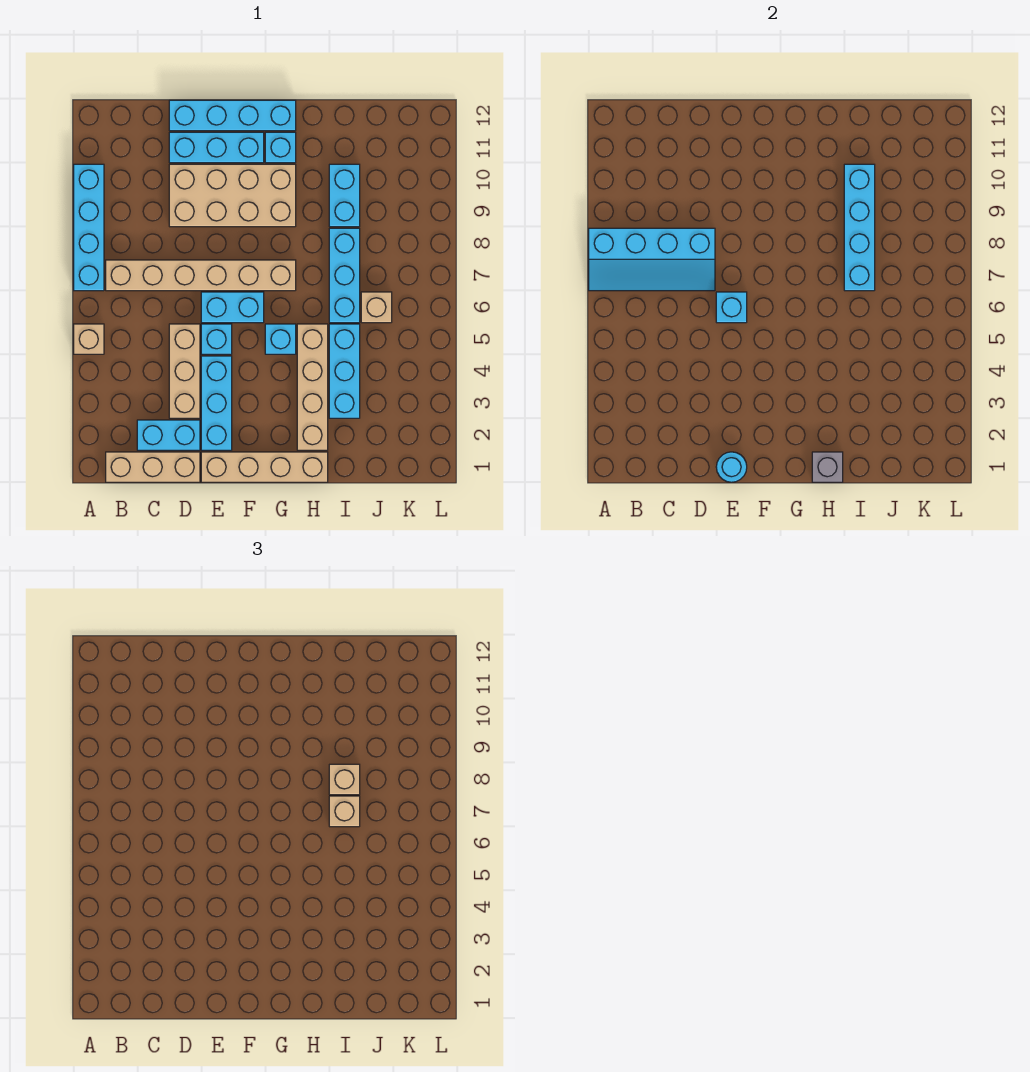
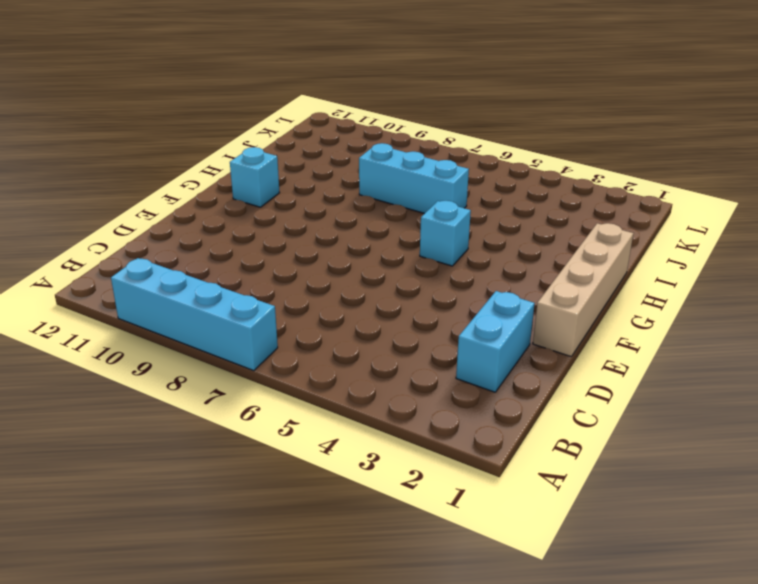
none -> tan 1x1 brick [74,324,104,354]
none -> tan 1x3 brick [106,452,200,482]
none -> tan 1x6 brick [106,260,296,291]

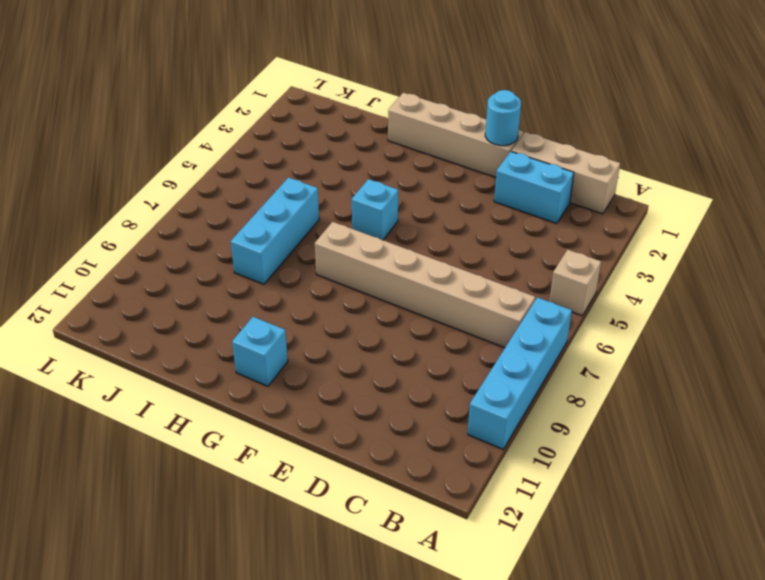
none -> tan 1x3 brick [169,324,200,418]
none -> tan 2x4 brick [169,164,296,227]
none -> cyan 1x3 brick [169,132,264,163]

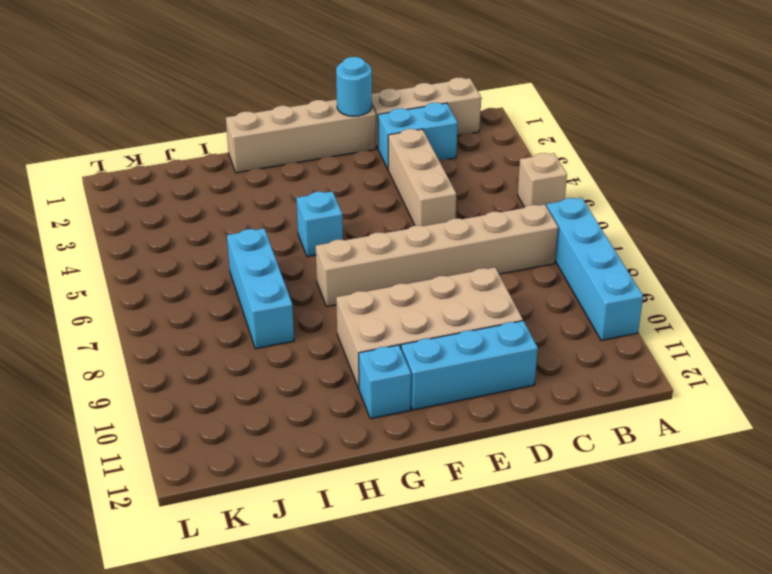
none -> cyan 1x4 brick [169,100,296,131]
none -> cyan 1x3 brick [201,356,232,450]
none -> cyan 1x1 brick [201,324,232,354]

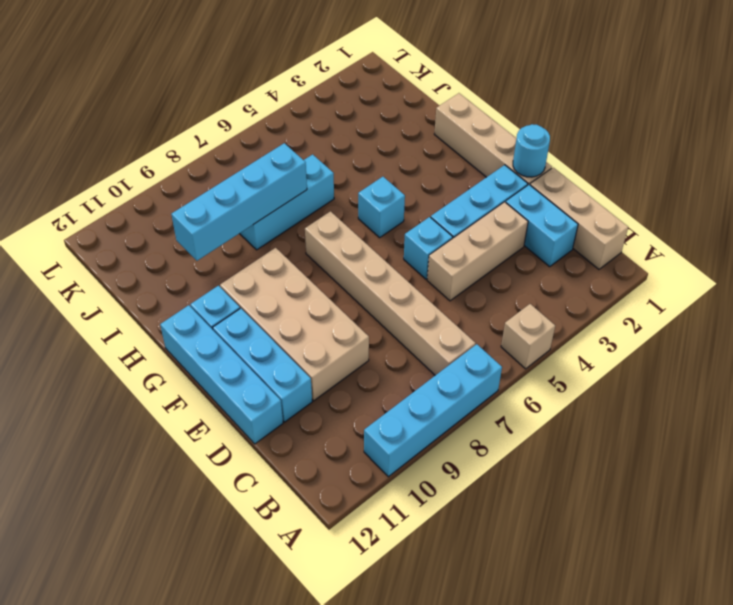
none -> cyan 1x2 brick [201,292,264,323]
none -> tan 1x4 brick [297,324,328,450]
none -> cyan 1x3 brick [329,324,360,418]

